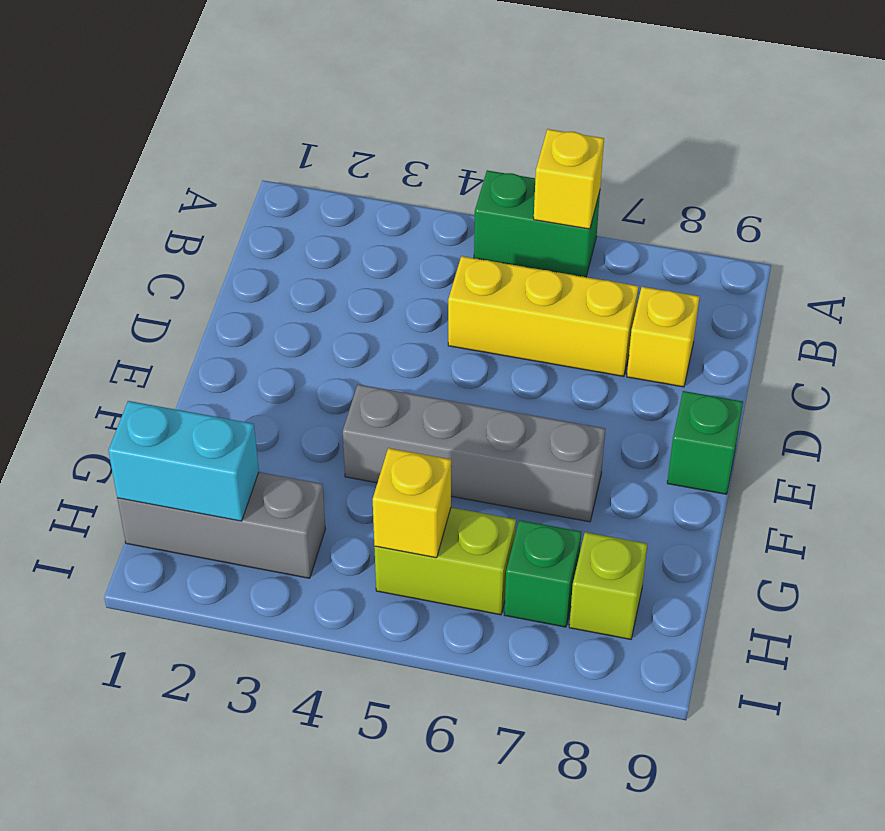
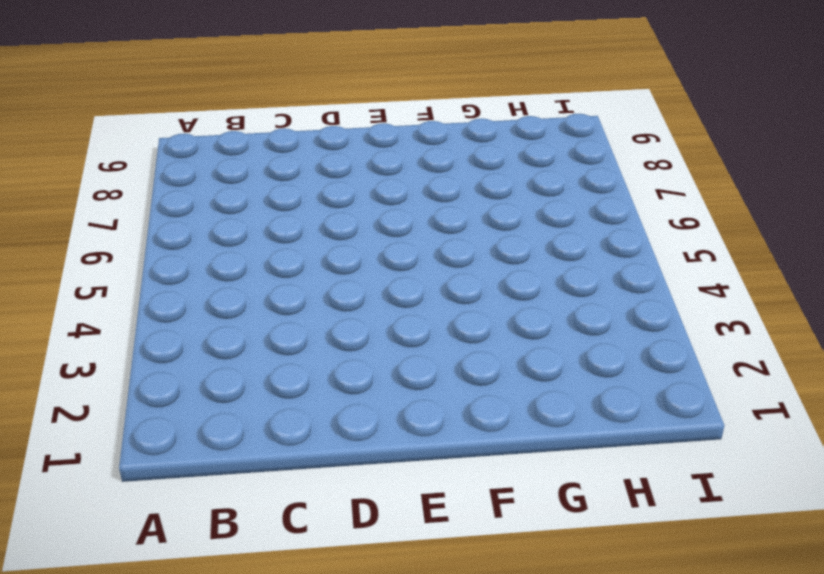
none -> green 1x2 brick [474,170,600,277]
none -> yellow 1x3 brick [448,256,639,376]
none -> yellow 1x1 brick [627,287,699,387]

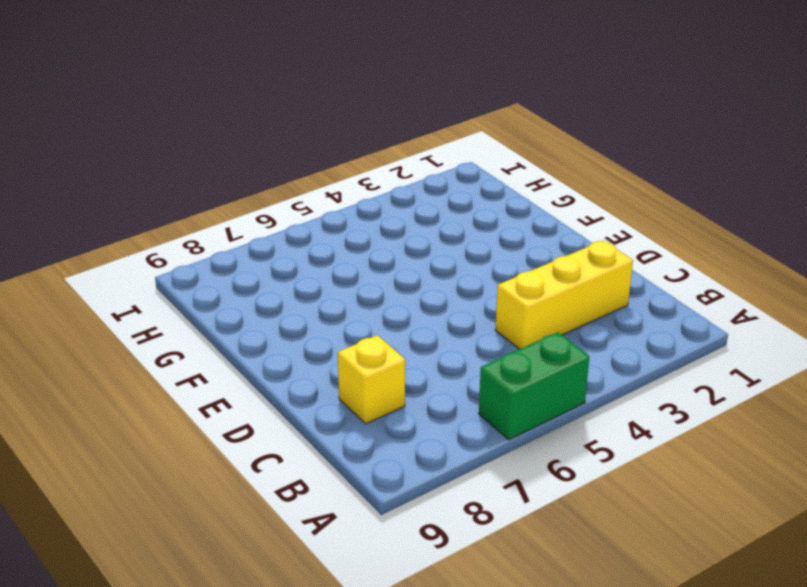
yellow 1x3 brick [496,240,633,349] -> yellow 1x3 brick moved to [448,256,639,376]
none -> green 1x1 brick [667,391,743,494]
none -> grey 1x4 brick [343,384,605,522]
none -> grey 1x3 brick [117,472,325,578]

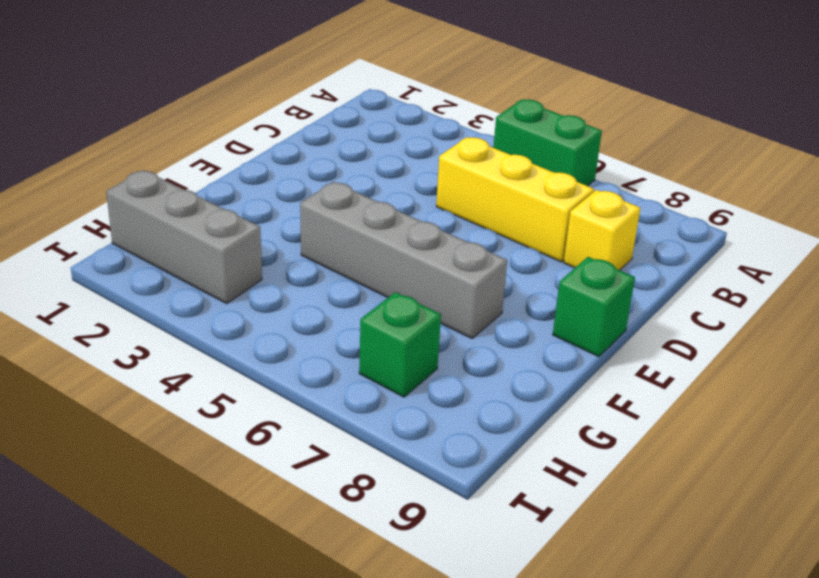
none -> lime 1x2 brick [374,508,516,615]
none -> lime 1x1 brick [569,532,647,639]
none -> yellow 1x1 brick [534,129,604,229]

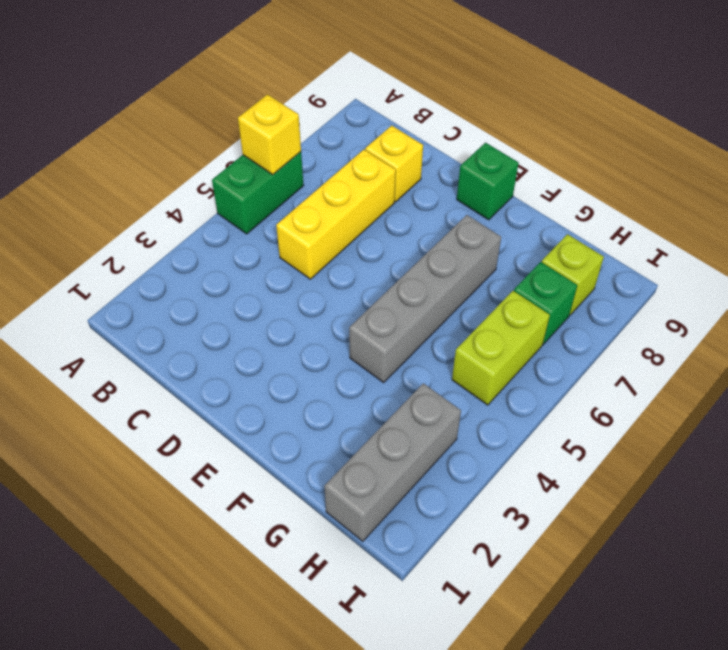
none -> cyan 1x2 brick [108,401,259,521]
none -> yellow 1x1 brick [373,448,451,558]

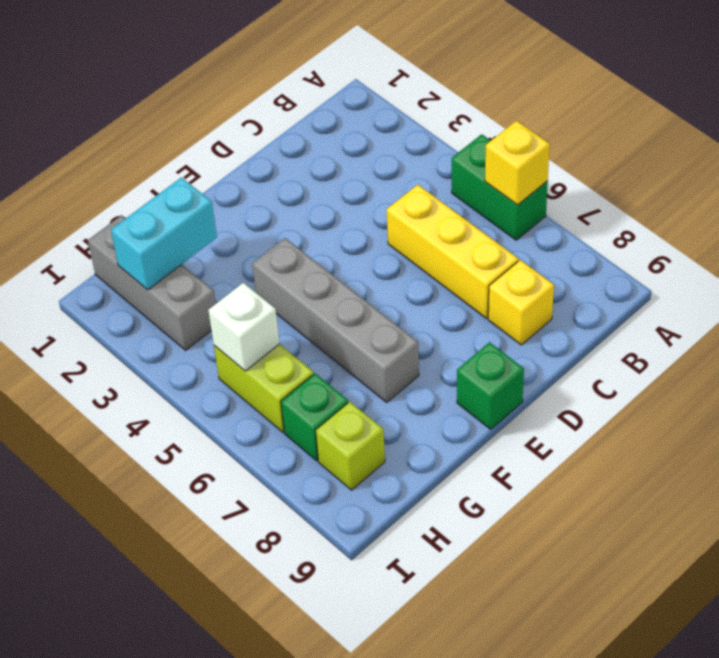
cyan 1x2 brick [111,177,217,290] -> cyan 1x2 brick turned to [108,401,259,521]
white 1x1 brick [208,283,280,371] -> yellow 1x1 brick [373,448,451,558]

